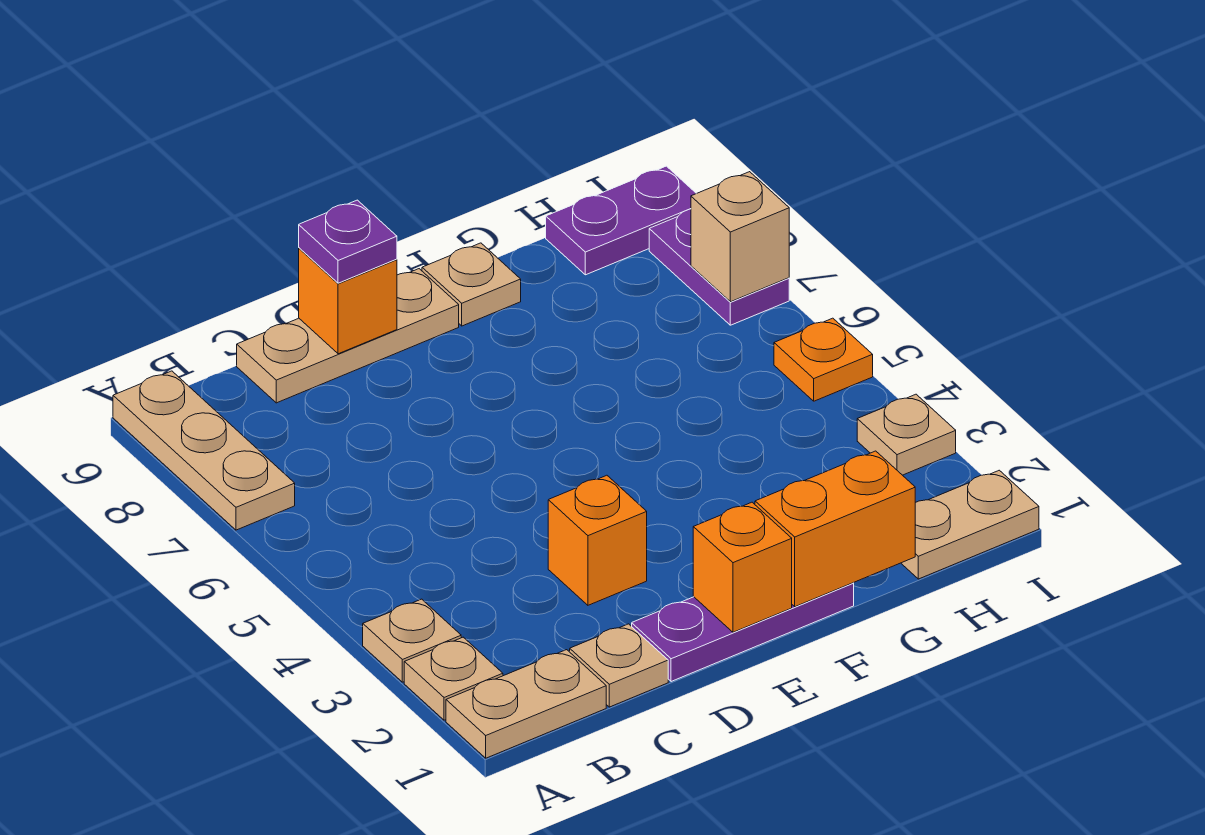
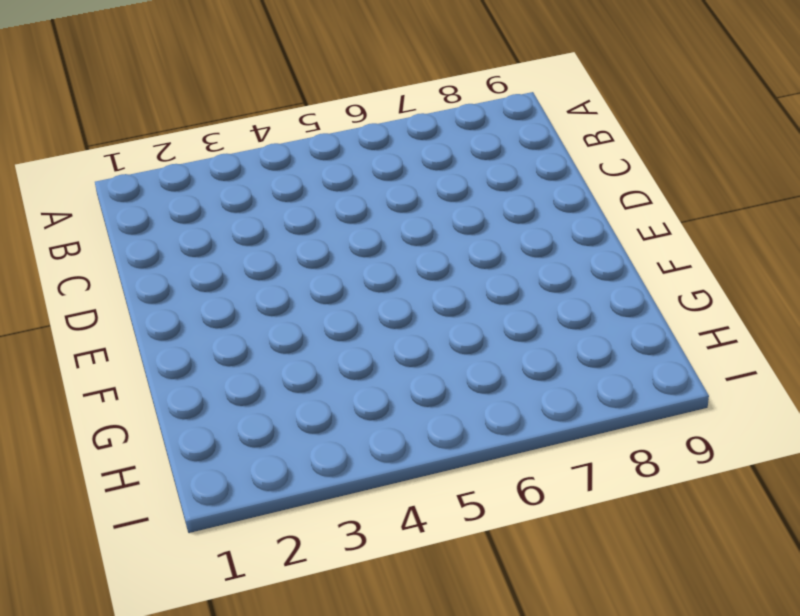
none -> tan 1x2 plate [446,650,606,758]
none -> tan 1x1 plate [404,637,503,720]
none -> tan 1x1 plate [363,599,461,682]

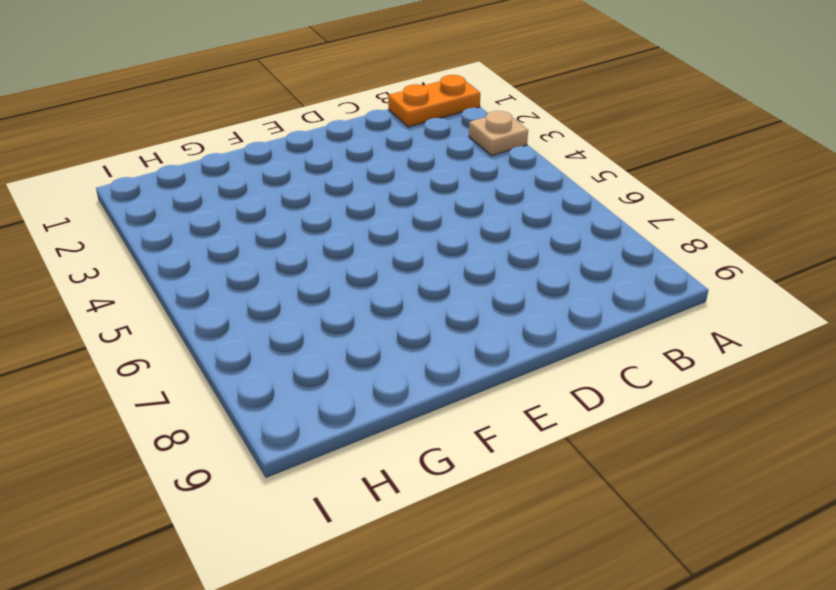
orange 1x2 plate [388,75,480,127] -> tan 1x2 plate [446,650,606,758]
none -> tan 1x1 plate [404,637,503,720]
none -> tan 1x3 plate [113,371,295,530]
none -> tan 1x1 plate [570,624,668,707]

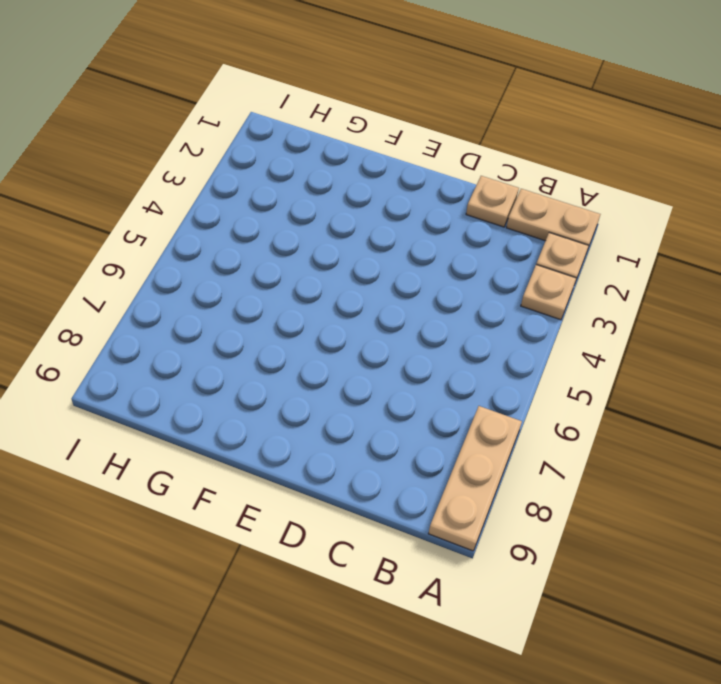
none -> tan 1x3 plate [237,269,459,403]
none -> purple 1x3 plate [632,583,854,682]
none -> orange 1x1 brick [548,475,647,605]

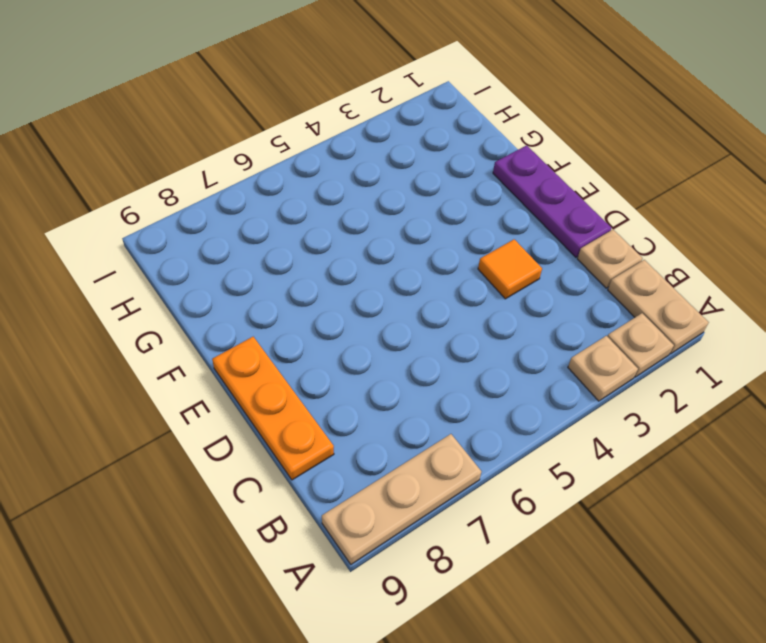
orange 1x3 plate [212,337,334,480] -> tan 1x3 plate [237,269,459,403]
orange 1x1 tile [478,239,542,299] -> orange 1x1 brick [548,475,647,605]
none -> tan 1x1 plate [422,243,521,326]
none -> tan 1x2 plate [901,470,1039,579]
none -> purple 1x2 plate [546,166,696,275]

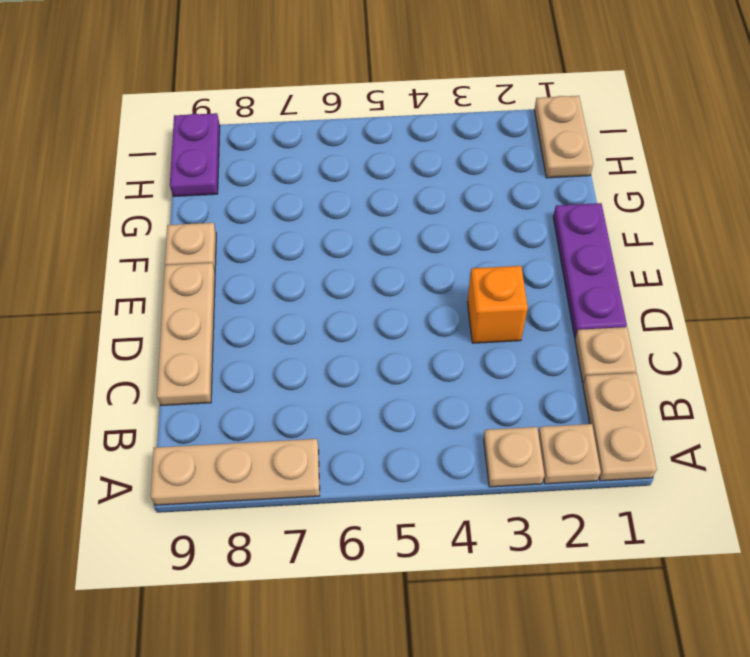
none -> tan 1x1 plate [857,394,956,475]
none -> orange 1x1 plate [774,318,873,401]
none -> purple 1x2 plate [649,209,789,325]

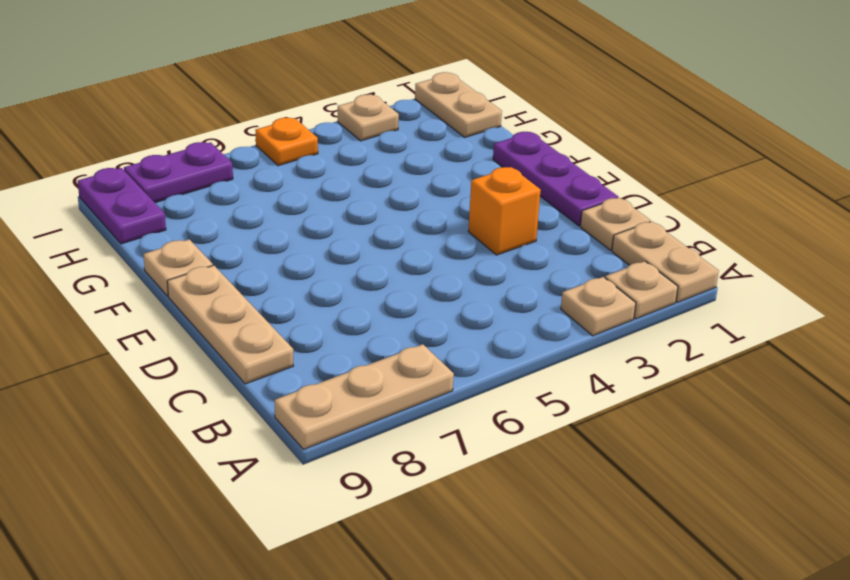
none -> orange 1x1 brick [299,248,397,354]
none -> orange 1x1 brick [693,502,792,632]
none -> orange 1x2 brick [755,451,915,607]

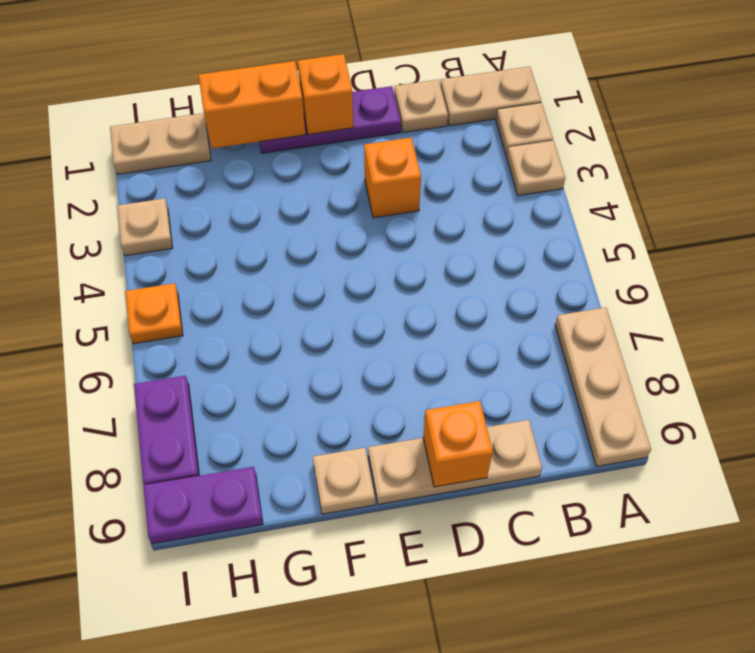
none -> tan 1x1 brick [691,172,789,302]
none -> purple 1x1 plate [299,200,397,283]

